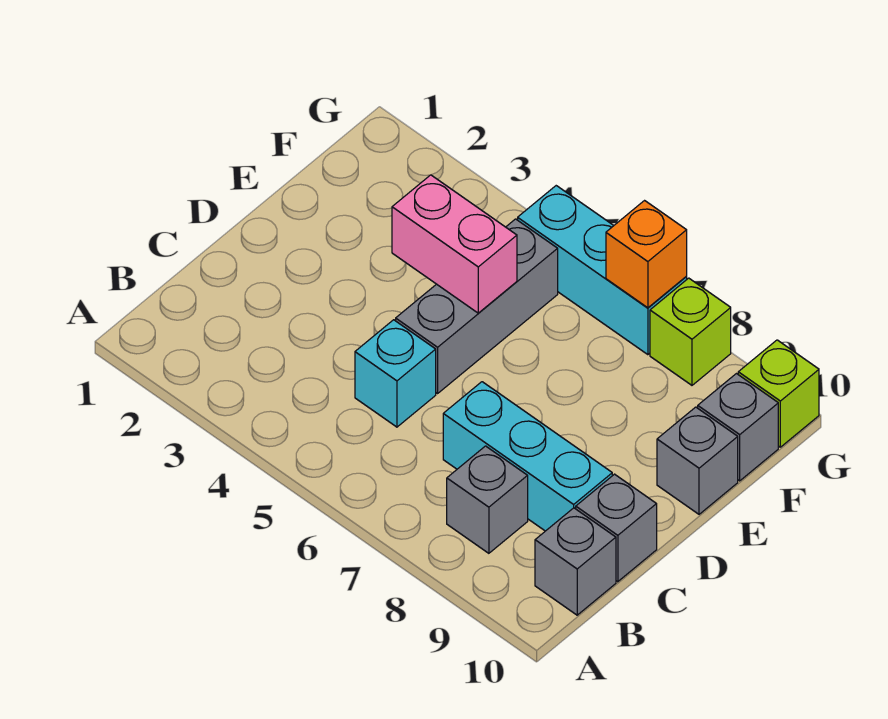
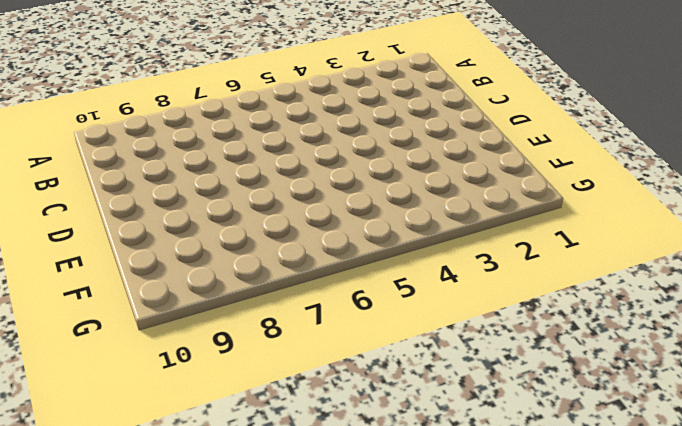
none -> grey 1x1 brick [447,446,528,553]
none -> grey 1x1 brick [535,508,616,615]
none -> cyan 1x1 brick [355,320,436,427]

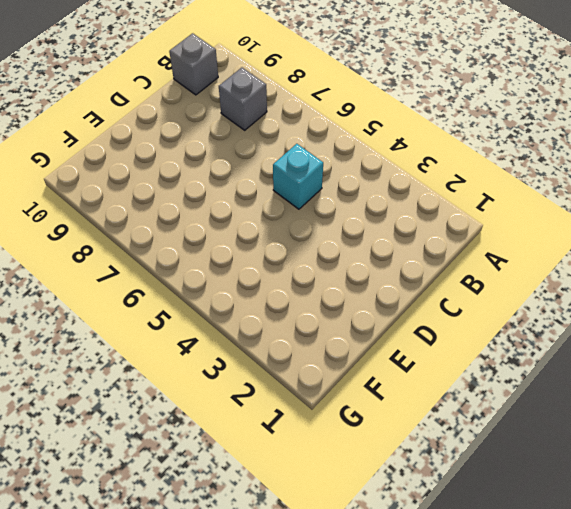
none -> cyan 1x3 brick [443,382,612,531]
none -> grey 1x1 brick [576,474,657,582]
none -> grey 1x3 brick [396,219,558,393]

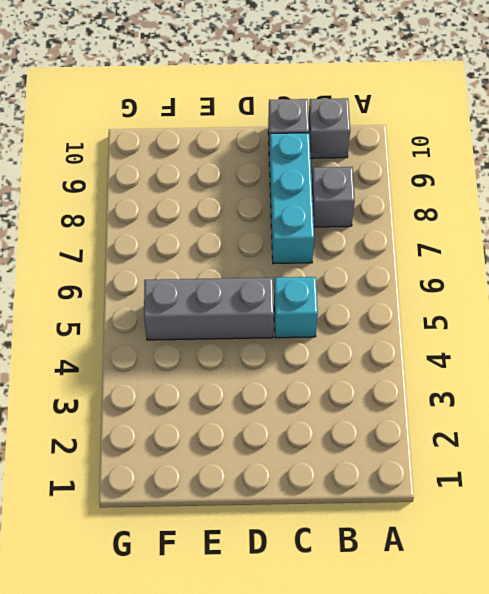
none -> grey 1x1 brick [657,407,738,514]
none -> grey 1x1 brick [698,374,778,481]
none -> cyan 1x3 brick [518,186,687,355]

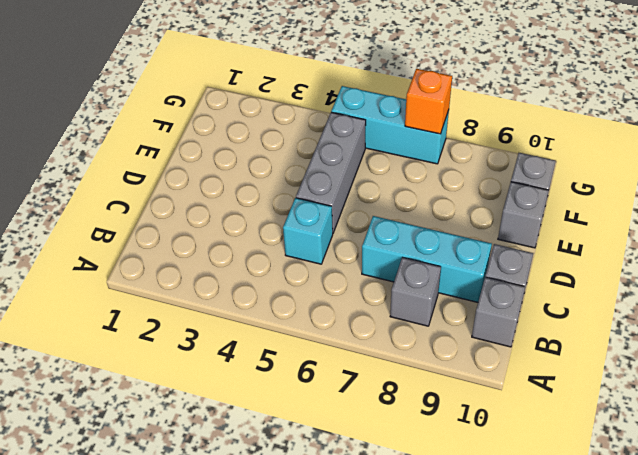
none -> lime 1x1 brick [650,278,731,385]
none -> lime 1x1 brick [738,340,819,447]
none -> pink 1x2 brick [392,175,517,313]

